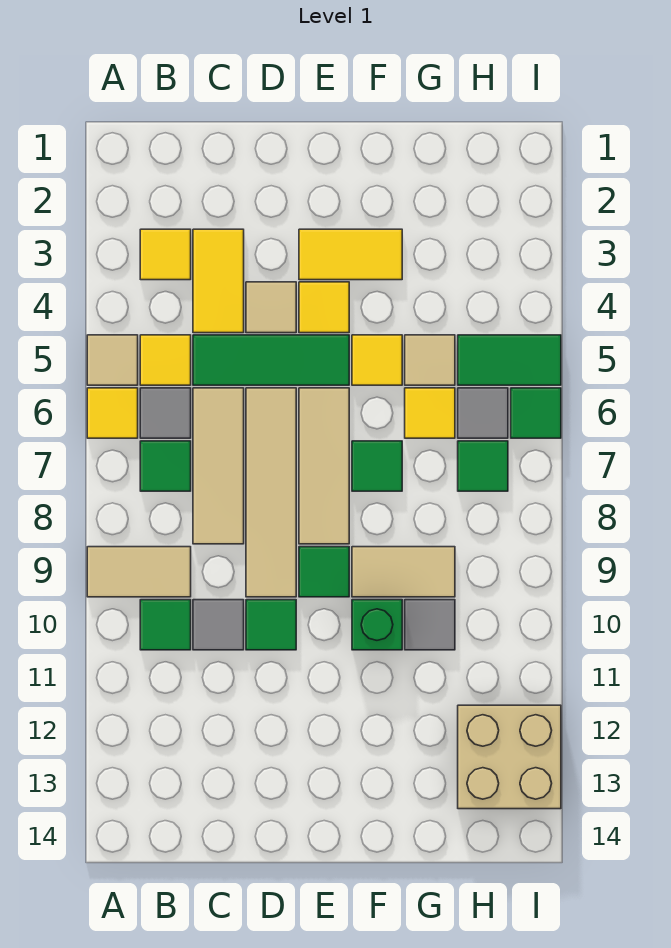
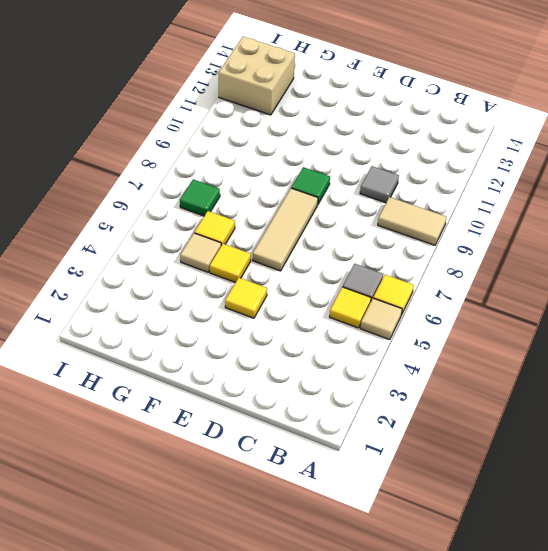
none -> yellow 1x1 tile [140,229,191,280]
none -> green 1x1 tile [140,441,191,491]
none -> green 1x1 tile [140,600,191,650]
none -> yellow 1x2 tile [193,229,244,333]

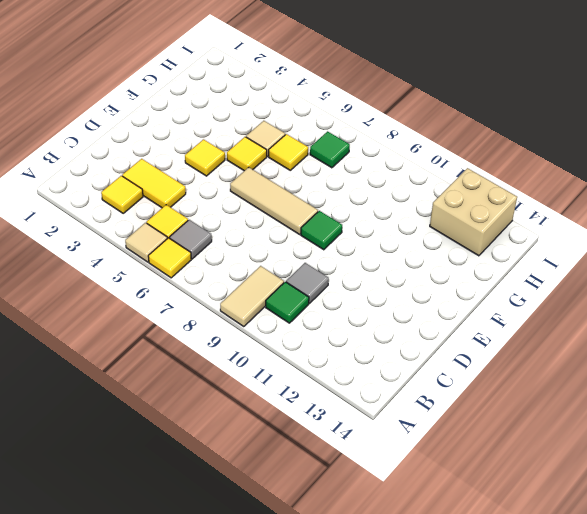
none -> green 1x1 tile [140,441,191,491]
none -> green 1x3 tile [193,335,349,385]
none -> tan 1x3 tile [193,388,244,544]
none -> tan 1x1 tile [246,282,296,333]

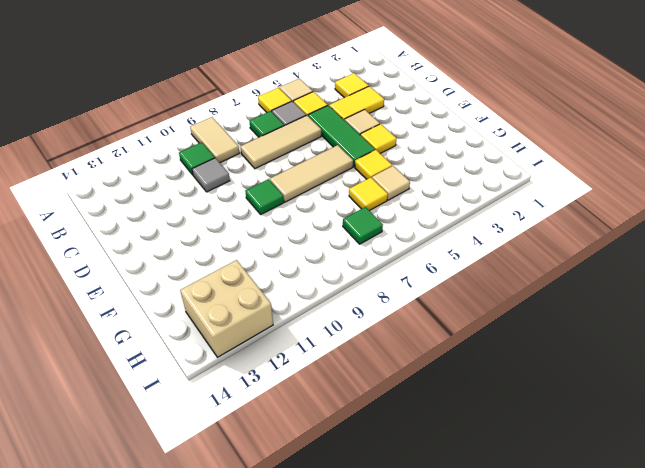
none -> tan 1x4 tile [246,388,296,597]
none -> green 1x1 tile [246,600,296,650]
none -> yellow 1x2 tile [299,229,402,280]
none -> green 1x1 tile [352,441,402,491]

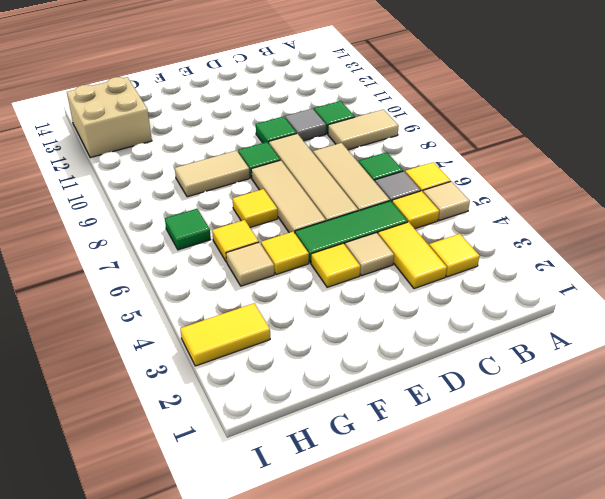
yellow 1x1 tile [233,189,278,228] -> green 1x1 tile [352,441,402,491]
yellow 1x2 tile [180,303,270,366] -> yellow 1x2 tile moved to [299,229,402,280]
none -> green 1x1 brick [352,600,402,650]
none -> grey 1x1 tile [405,600,455,650]
none -> green 1x2 tile [458,335,561,385]
none -> grey 1x1 tile [458,388,508,438]

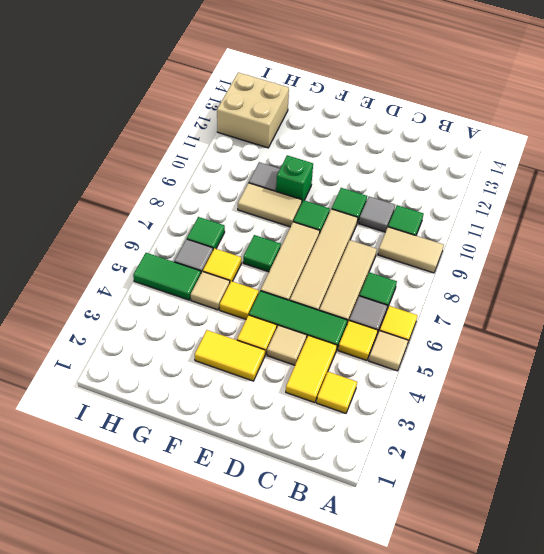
none -> green 1x1 tile [511,388,561,438]

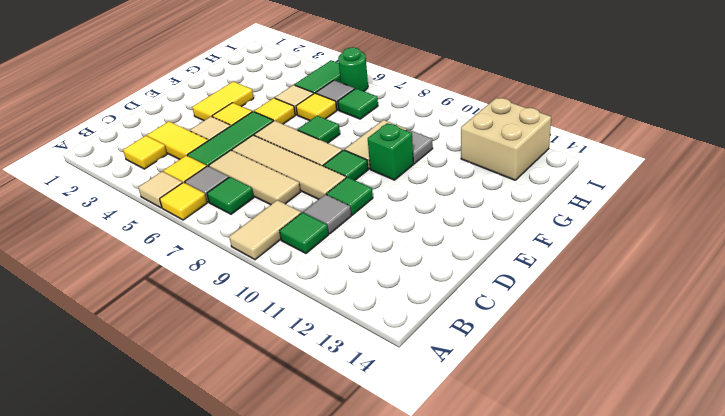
green 1x1 round brick [338,47,368,91] -> green 1x1 tile [511,388,561,438]

